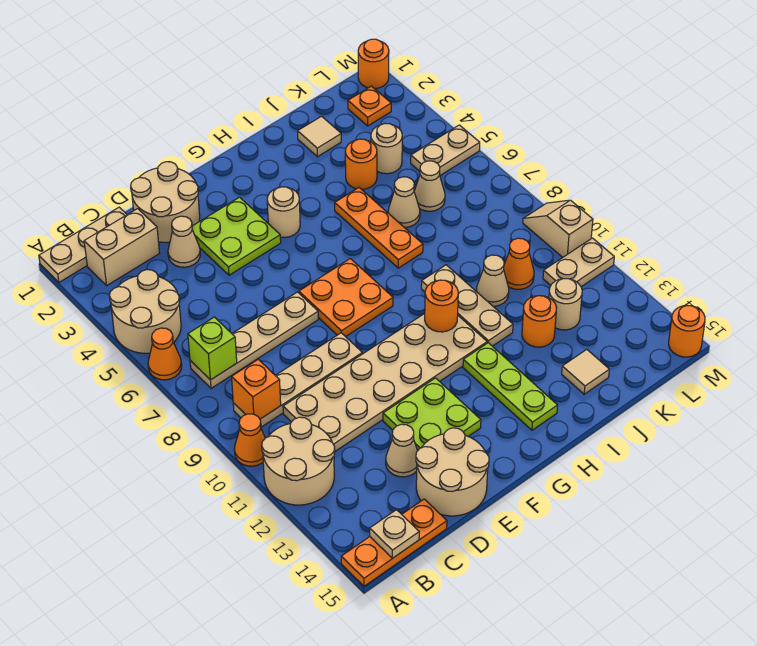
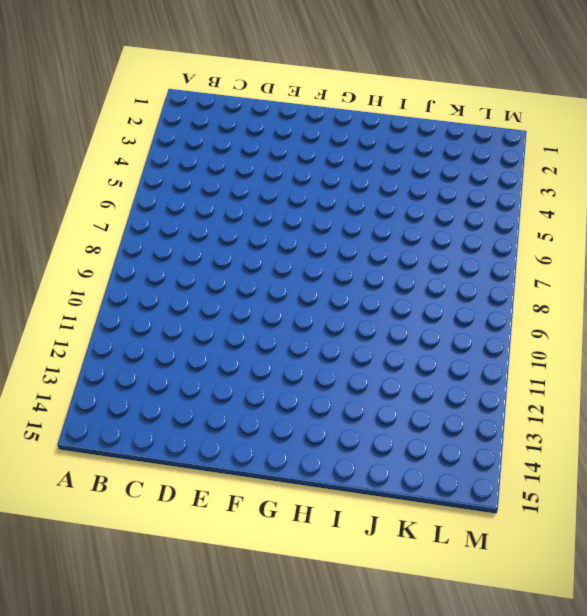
none -> tan 1x3 plate [39,207,127,282]
none -> tan 2x2 round brick [110,270,181,353]
none -> orange 1x1 cone [148,328,182,380]
none -> orange 1x1 cone [234,414,265,466]

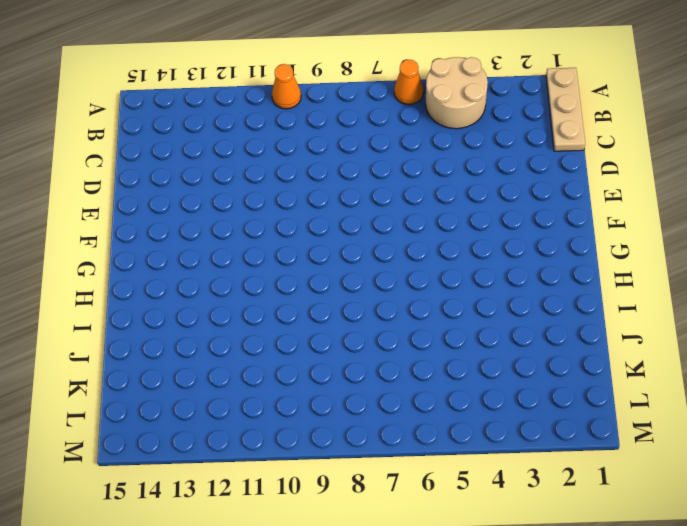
none -> tan 2x2 round brick [262,417,335,505]
none -> orange 1x3 plate [341,499,447,586]
none -> tan 1x2 brick [84,209,159,285]
none -> tan 1x4 plate [190,292,318,388]

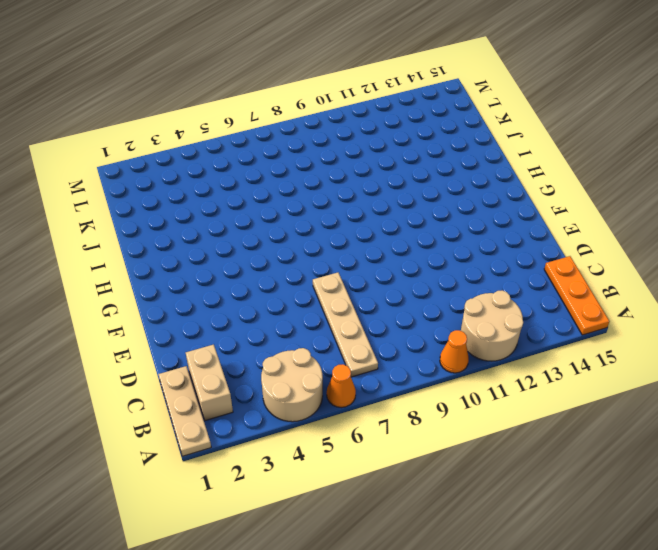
none -> tan 1x4 plate [233,333,362,427]
none -> tan 2x6 plate [283,314,487,451]
none -> tan 2x2 round brick [131,162,200,242]
none -> tan 1x1 cone [168,216,200,267]

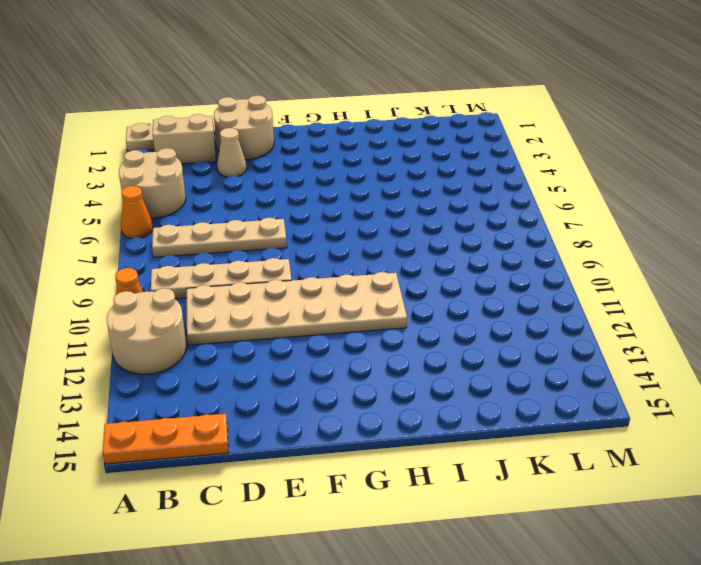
none -> tan 1x1 cone [386,424,417,477]
none -> tan 2x2 round brick [416,428,489,516]
none -> lime 2x2 plate [192,197,281,275]
none -> lime 2x2 plate [383,378,481,451]

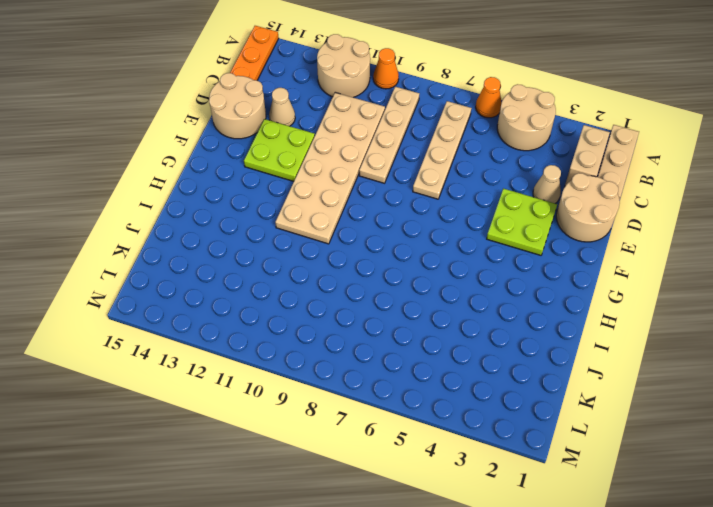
none -> orange 2x2 plate [299,259,393,337]
none -> tan 1x1 round brick [267,187,300,238]
none -> lime 1x3 plate [463,343,558,430]
none -> orange 1x3 plate [335,188,423,268]

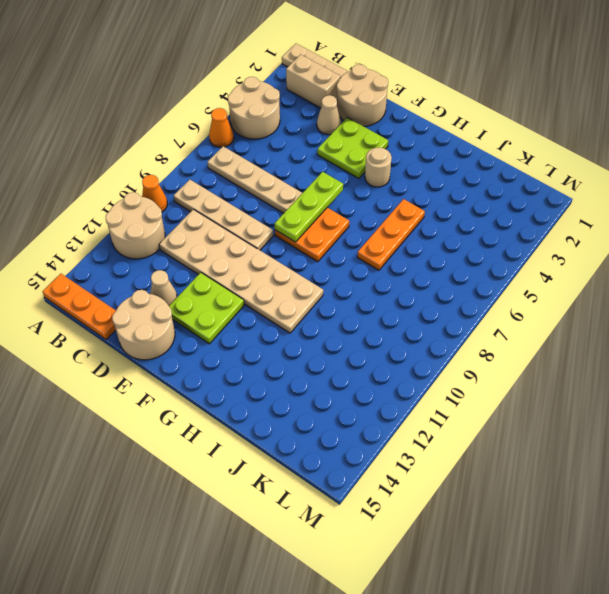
lime 1x3 plate [275,172,343,242] -> lime 1x3 plate moved to [463,343,558,430]
none -> tan 1x3 plate [421,265,513,346]
none -> tan 1x1 tile [298,116,341,157]
none -> orange 1x1 round brick [345,139,377,189]
none -> tan 1x1 cone [388,177,420,227]

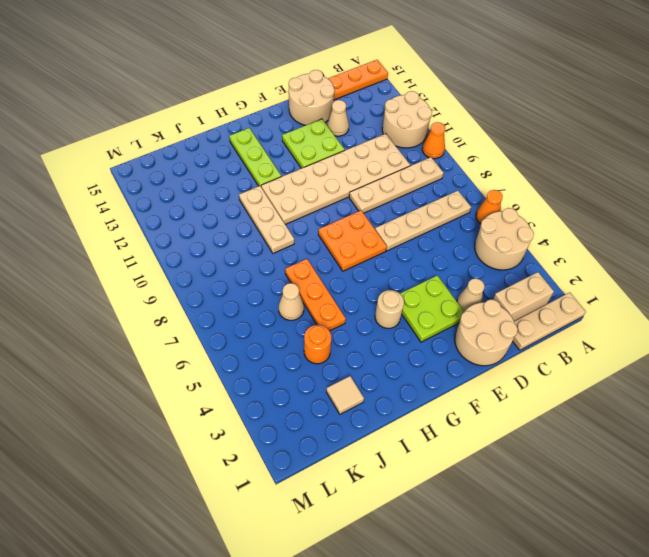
none -> tan 1x1 cone [476,255,509,306]
none -> orange 1x1 round brick [522,296,557,347]
none -> tan 1x1 tile [562,349,609,394]
none -> tan 1x1 round brick [371,124,402,174]

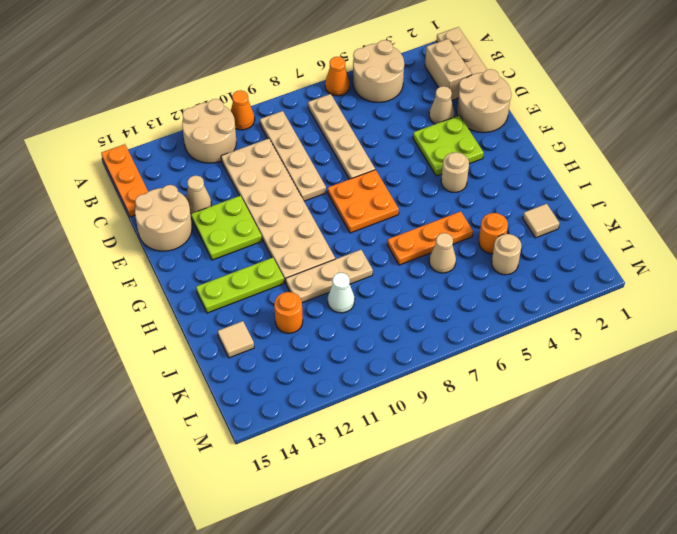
white 1x1 cone [328,273,355,313] -> tan 1x1 cone [476,255,509,306]
none -> tan 1x1 cone [414,161,445,211]
none -> orange 1x1 cone [504,238,534,289]
none -> tan 1x1 round brick [549,279,582,330]
none -> orange 1x1 plate [348,86,391,126]

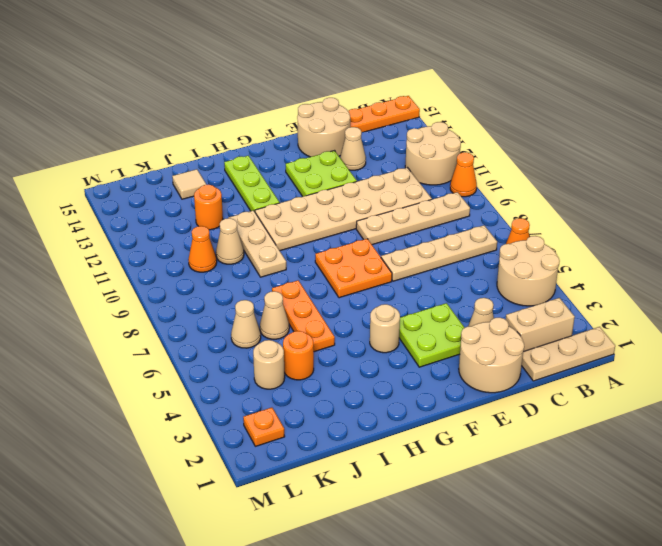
none -> tan 1x1 tile [298,116,341,157]
none -> tan 1x1 round brick [549,279,582,330]
none -> tan 1x2 plate [411,125,480,175]
none -> tan 1x2 plate [543,238,614,287]

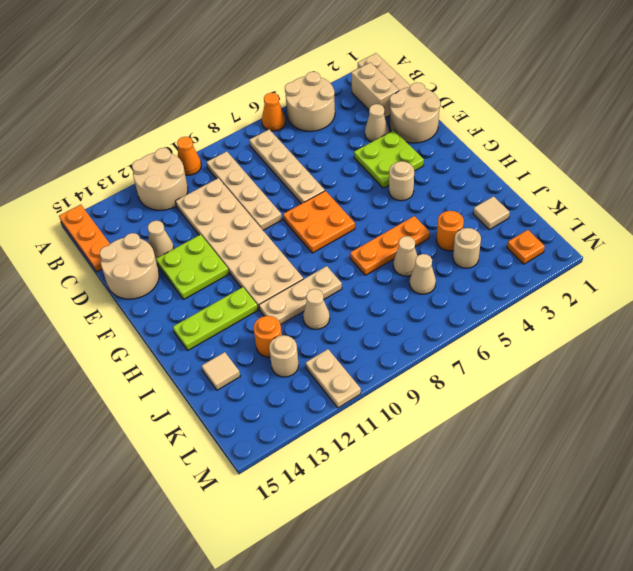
none -> orange 1x1 cone [504,238,534,289]
none -> tan 1x2 plate [411,125,480,175]
none -> orange 1x1 round brick [358,39,389,89]
none -> tan 1x2 slope [523,200,593,257]

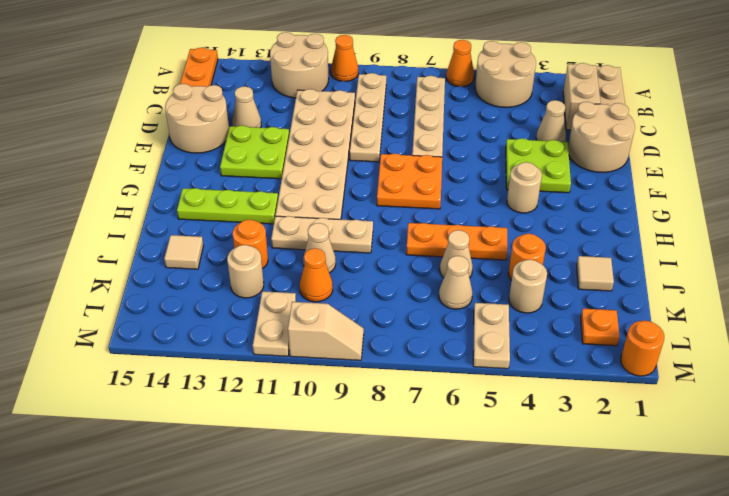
none -> orange 1x1 round brick [669,305,705,357]
none -> lime 1x1 brick [188,317,237,380]
none -> orange 1x1 brick [232,359,281,419]
none -> tan 1x1 plate [370,510,419,558]

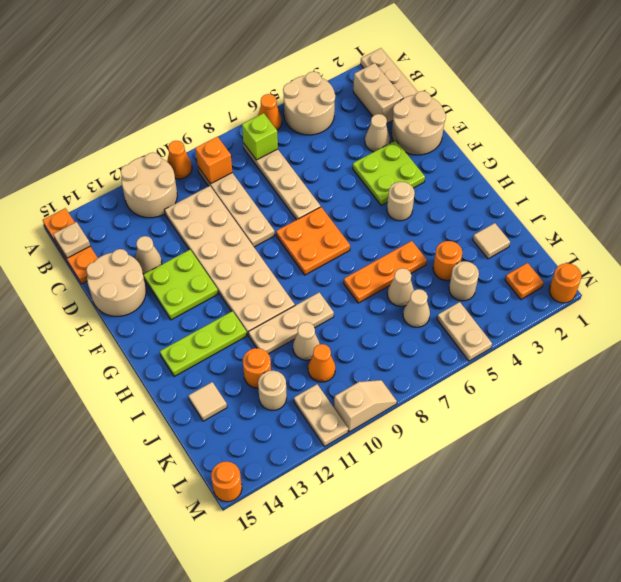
none -> orange 1x1 round brick [425,280,458,332]

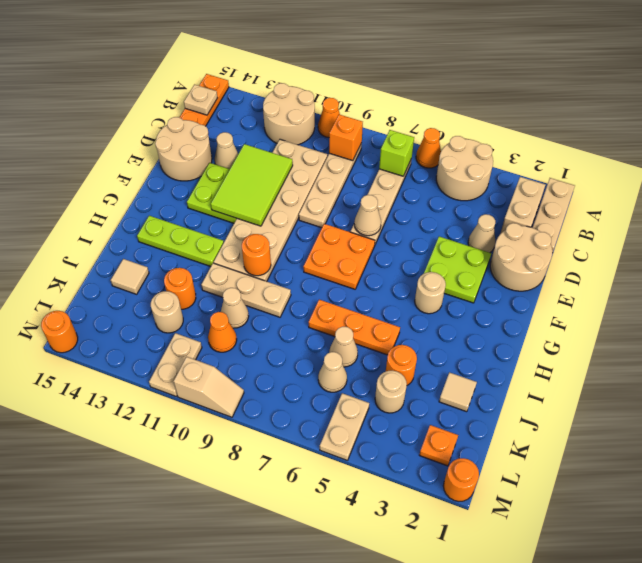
lime 2x3 tile [211,144,293,226] -> none
tan 1x1 cone [354,195,381,236] -> none

